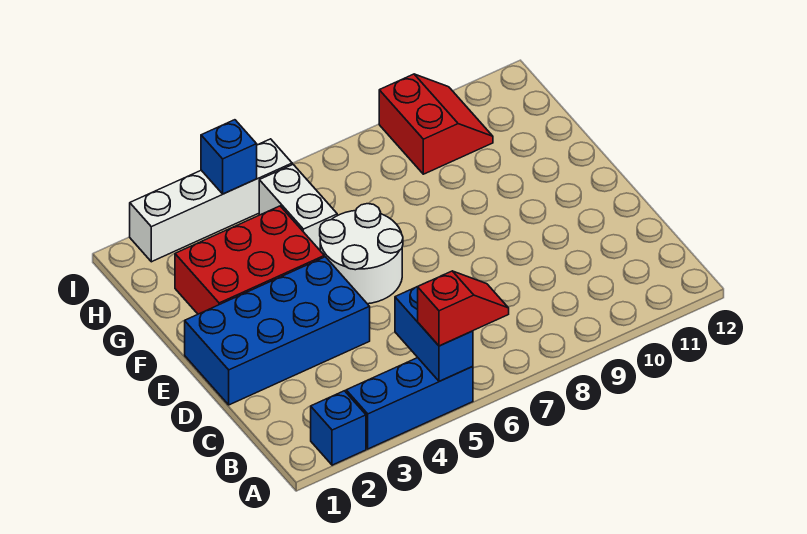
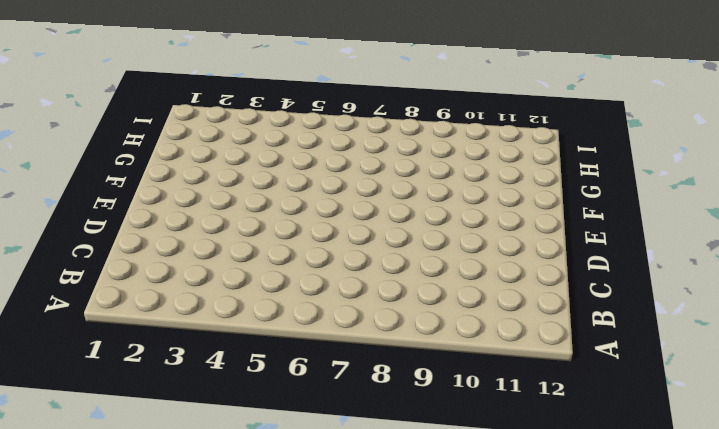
none -> blue 1x1 brick [311,391,366,465]
none -> blue 1x3 brick [346,358,473,449]

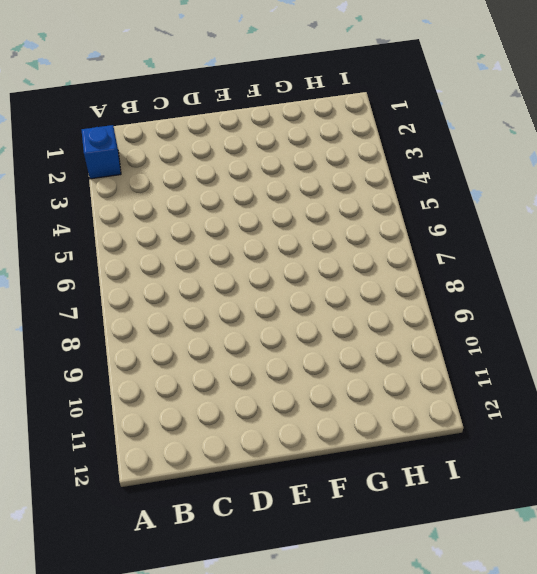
none -> blue 1x3 brick [346,358,473,449]
none -> blue 2x4 brick [185,257,370,405]

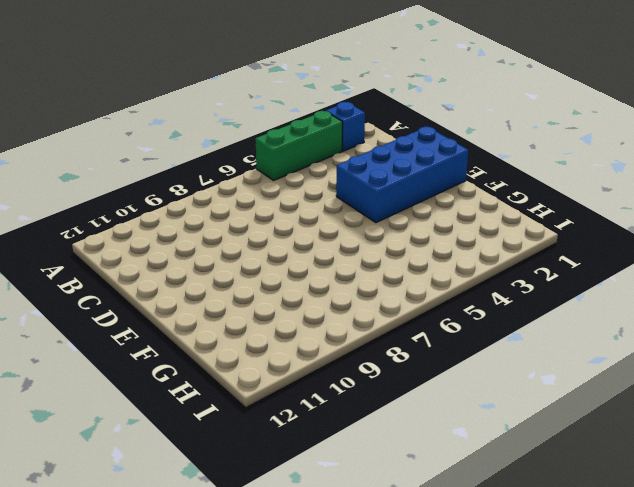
green 1x3 brick [255,111,343,180] -> blue 1x3 brick [346,358,473,449]
none -> white 2x2 round brick [320,204,403,304]
none -> red 2x3 brick [175,206,324,314]

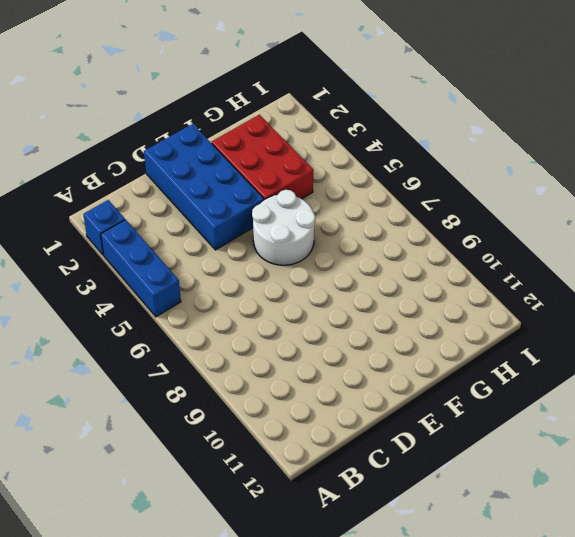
none -> white 1x2 brick [259,164,337,250]
none -> red 2x2 slope [379,74,493,174]

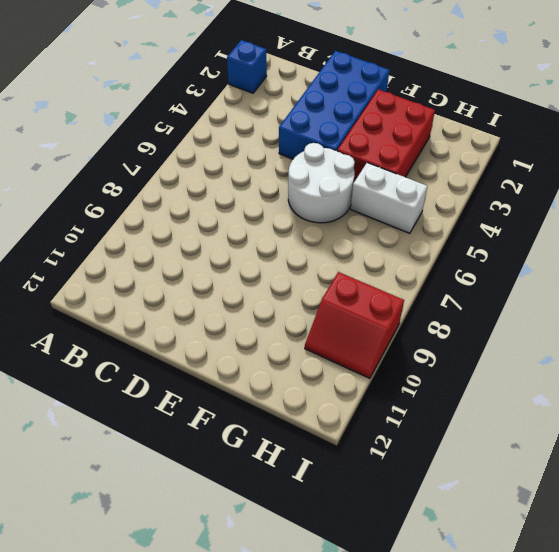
none -> blue 1x3 brick [346,358,473,449]
none -> white 1x4 brick [130,139,292,262]

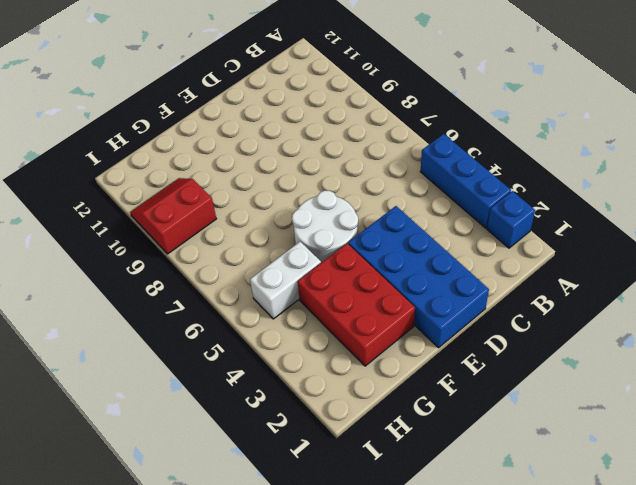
none -> white 1x4 brick [130,139,292,262]
none -> blue 1x2 brick [395,287,473,381]

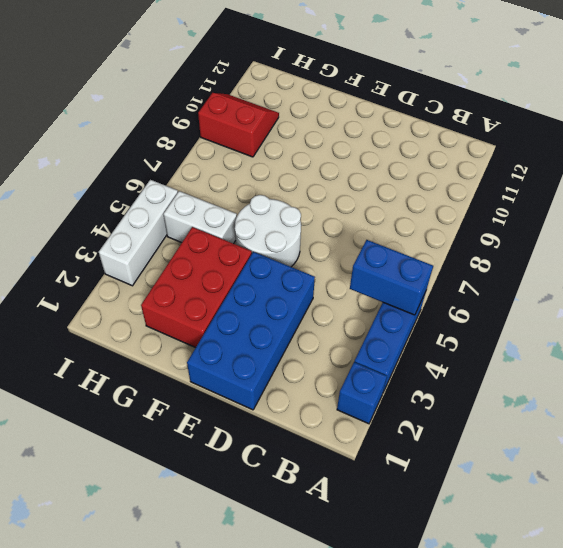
white 1x3 brick [99,180,178,286] -> white 1x4 brick [130,139,292,262]
none -> blue 1x1 brick [201,120,257,194]
none -> red 1x2 slope [418,271,509,346]

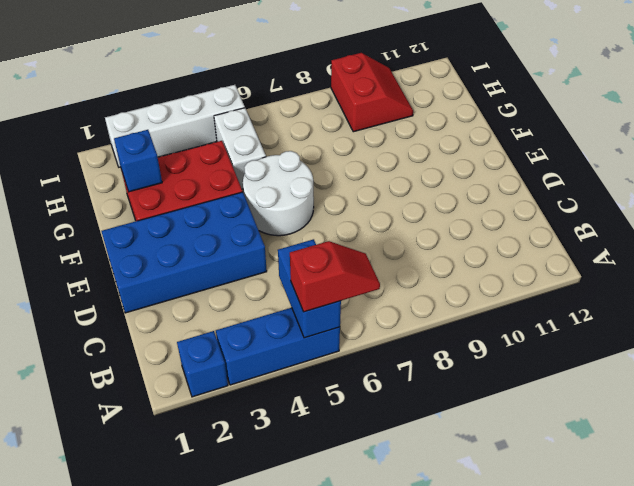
blue 1x1 brick [114,130,162,192] -> blue 1x1 brick moved to [201,120,257,194]

